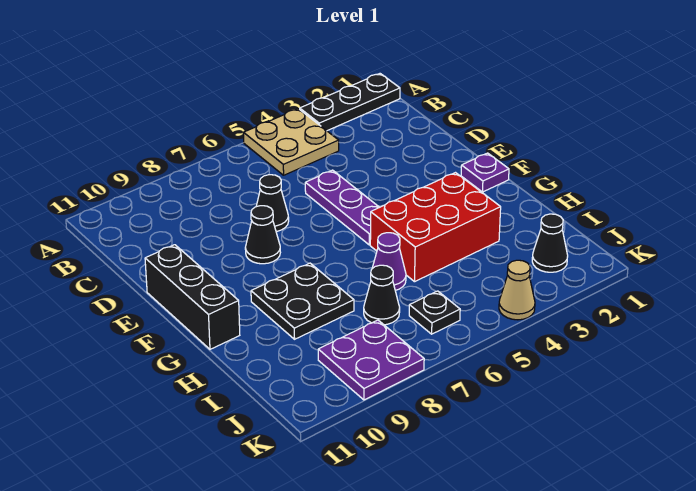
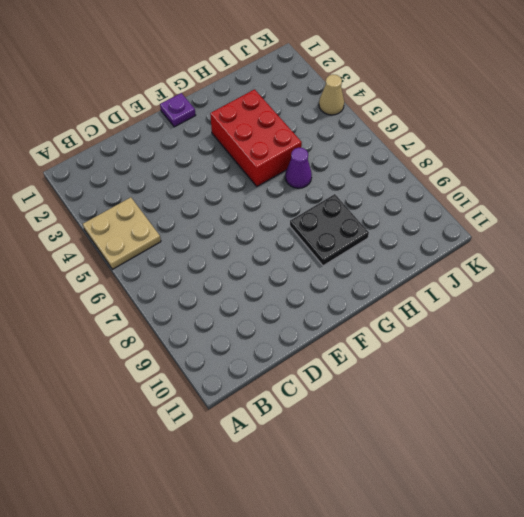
none -> black 1x3 plate [300,74,400,131]
none -> purple 1x3 plate [305,170,379,245]
none -> black 1x1 cone [256,175,289,232]

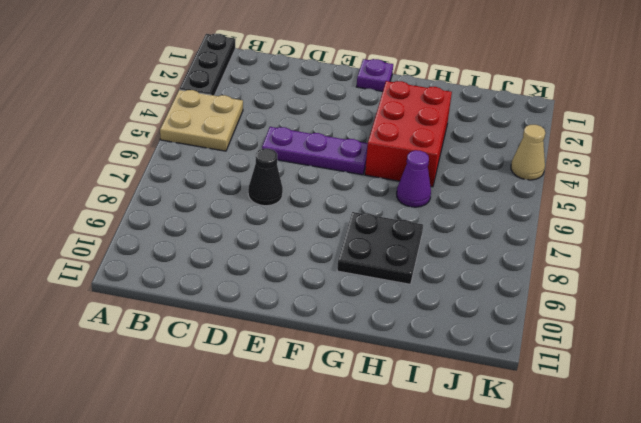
none -> black 1x1 cone [245,206,280,264]
none -> black 1x3 brick [145,245,240,349]
none -> black 1x1 cone [364,265,400,325]

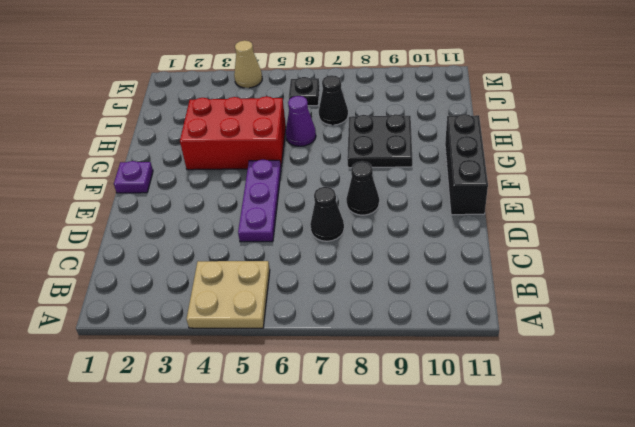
none -> black 1x3 plate [300,74,400,131]
none -> black 1x1 cone [532,214,568,272]
none -> purple 2x2 plate [318,320,424,400]

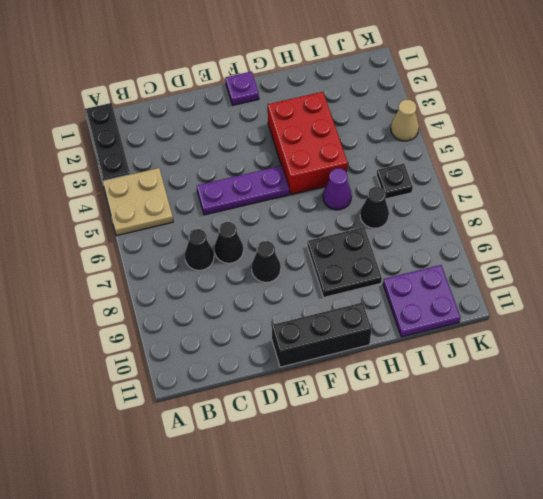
black 1x1 cone [185,229,214,270] -> black 1x1 cone moved to [532,214,568,272]
purple 2x2 plate [383,265,460,337] -> purple 2x2 plate moved to [318,320,424,400]

